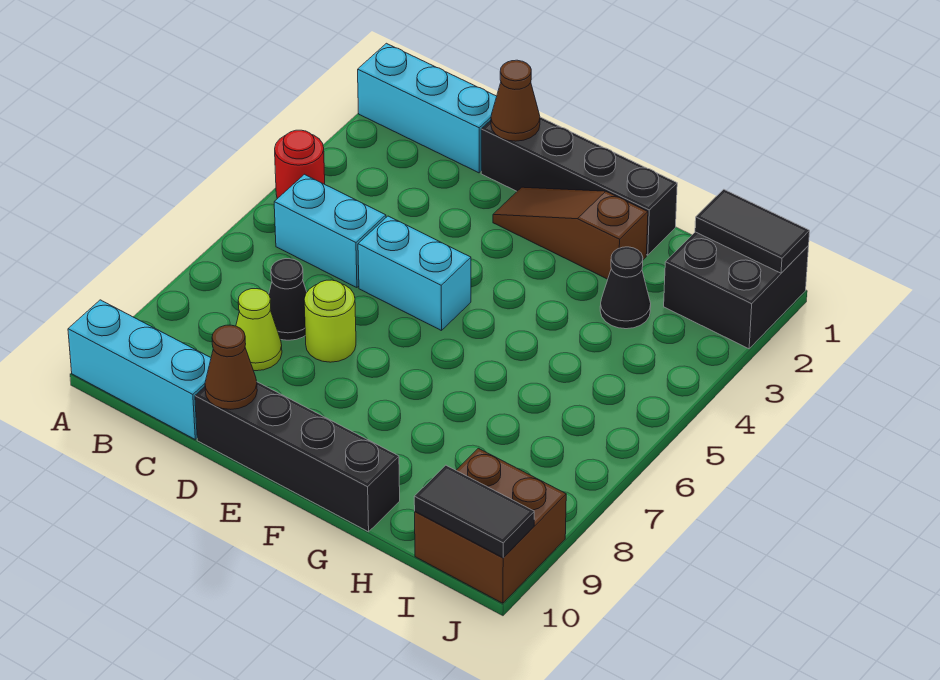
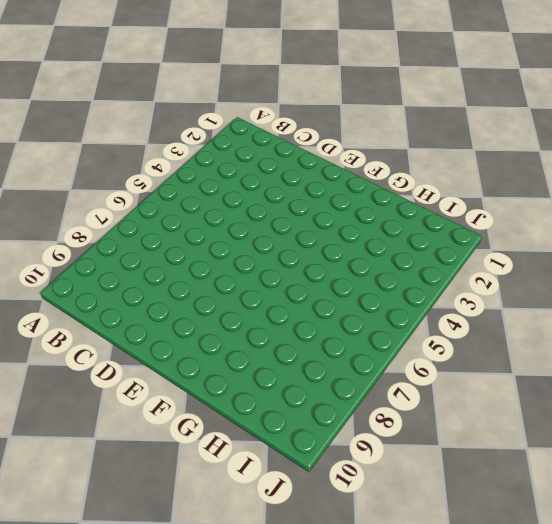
none -> cyan 1x3 brick [358,43,497,173]
none -> red 1x1 round brick [275,130,325,199]
none -> cyan 1x3 brick [68,300,211,439]

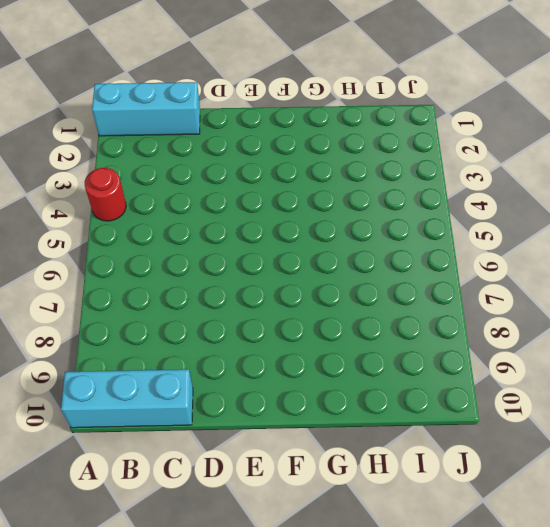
none -> cyan 1x2 brick [274,174,386,288]
none -> black 1x1 cone [269,259,307,340]
none -> lime 1x1 cone [236,289,282,371]

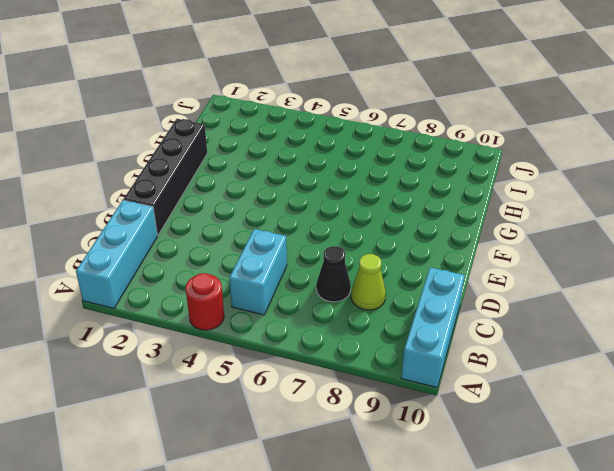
none -> cyan 1x2 brick [358,216,471,331]
none -> lime 1x1 round brick [304,280,356,362]
none -> black 1x4 brick [195,382,400,532]

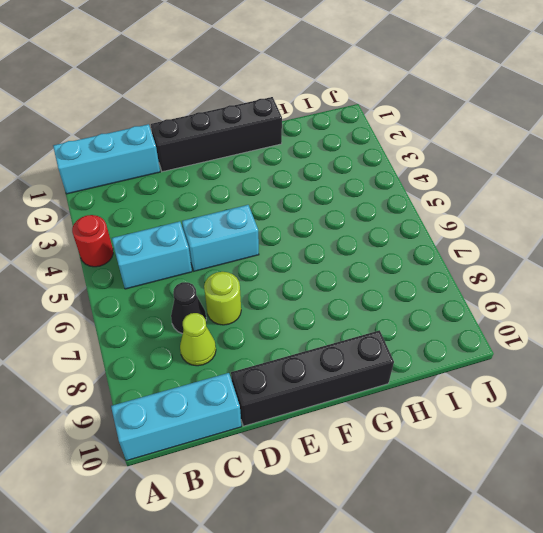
none -> brown 1x3 slope [493,187,648,279]
none -> black 1x1 cone [600,247,651,329]
none -> black 2x2 brick [664,232,809,349]

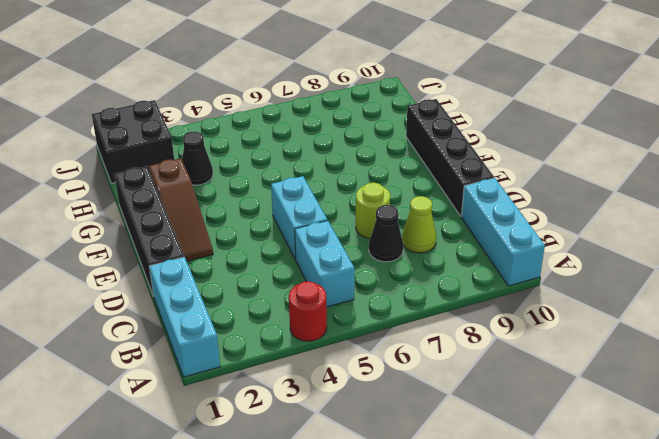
none -> brown 2x2 brick [415,448,566,603]
none -> brown 1x1 cone [491,60,540,141]
none -> brown 1x1 cone [205,325,257,409]

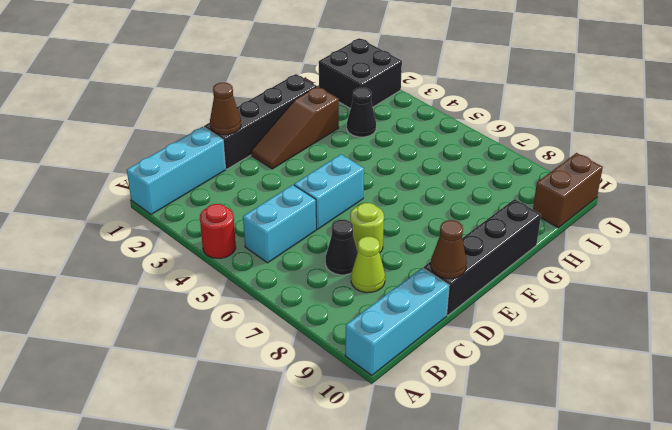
brown 1x2 brick [533,153,603,228] -> brown 2x2 brick [415,448,566,603]
none -> black 1x2 tile [695,189,810,273]
none -> black 1x2 tile [414,465,534,558]

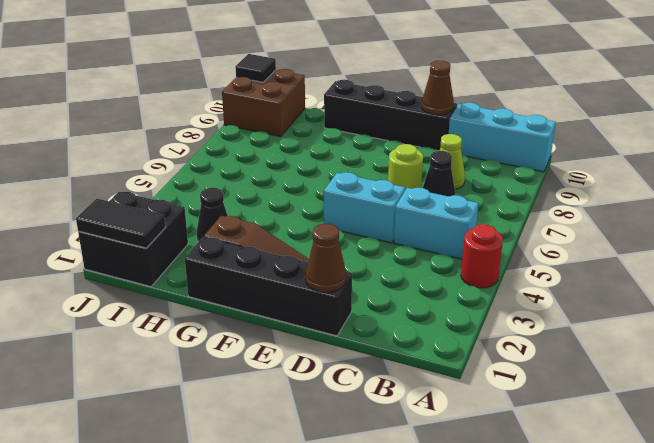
black 1x1 tile [235,54,276,82] -> black 1x2 tile [414,465,534,558]
none -> cyan 1x3 brick [358,43,497,173]

